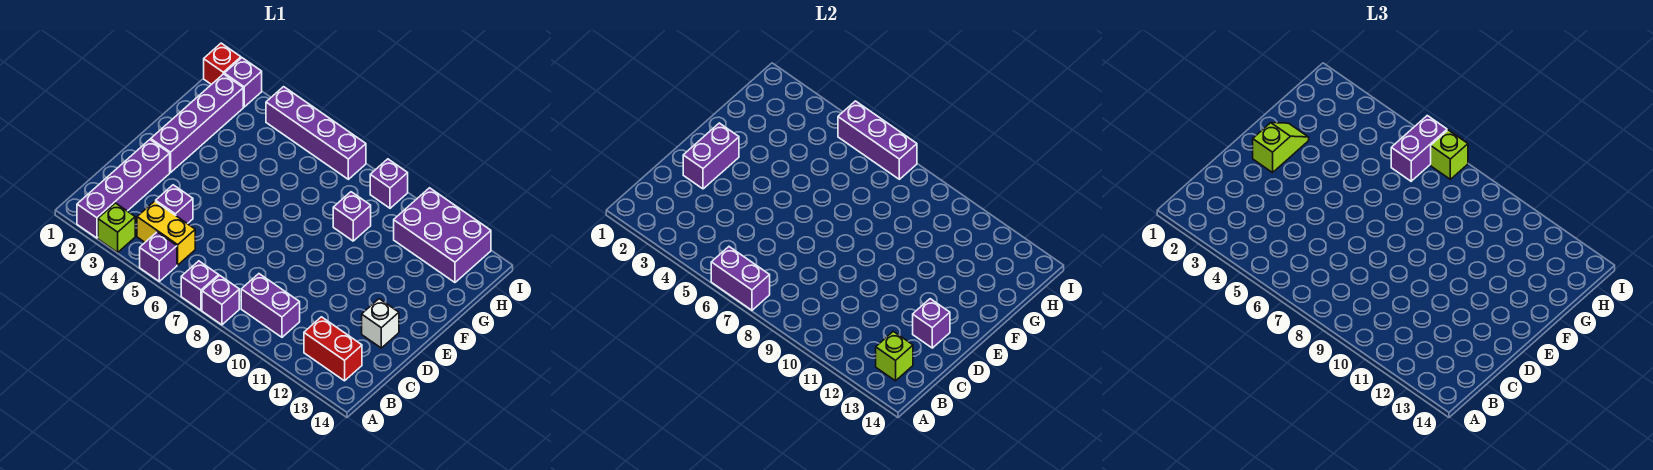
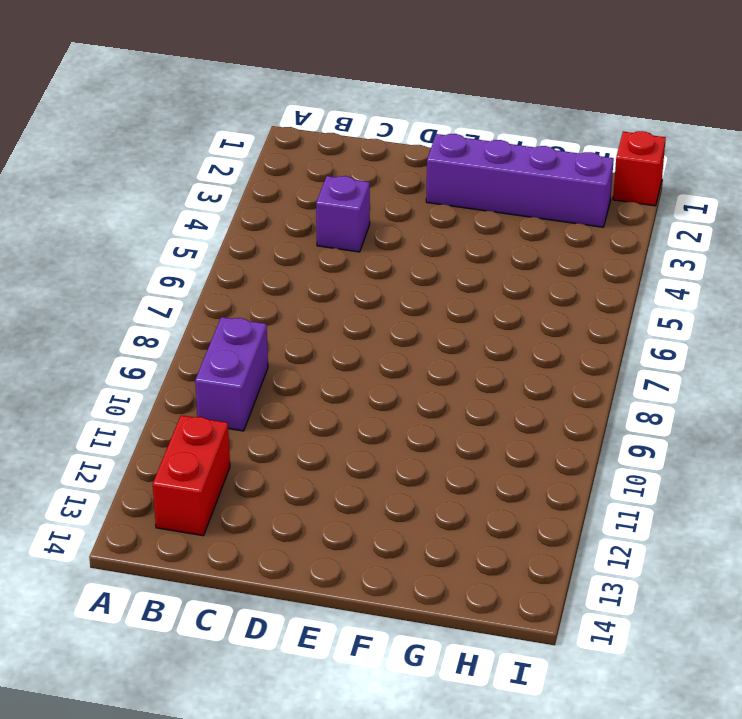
none -> purple 1x4 brick [77,140,170,238]
none -> lime 1x1 brick [98,203,135,252]
none -> purple 1x1 brick [140,232,177,281]

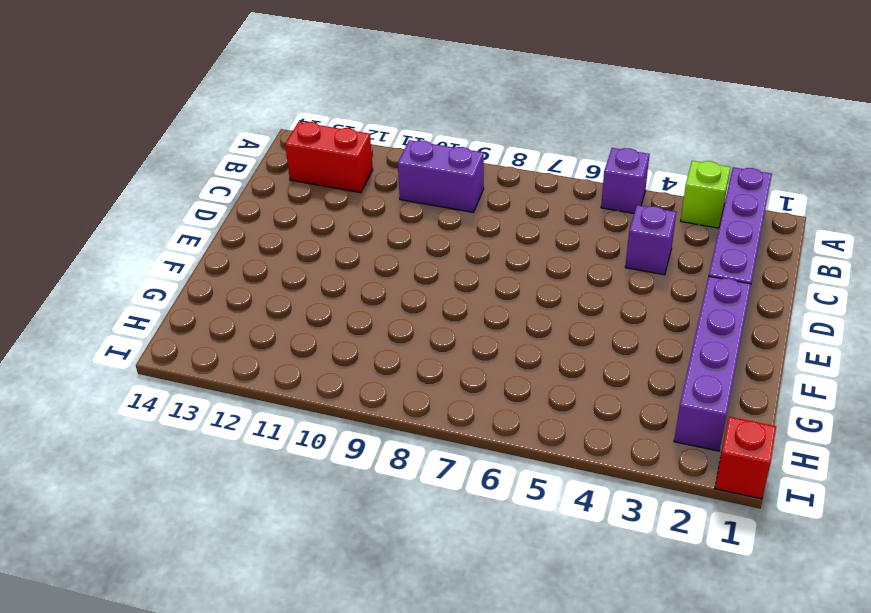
none -> purple 1x1 brick [181,261,219,310]
none -> purple 1x1 brick [202,275,239,325]
none -> yellow 1x2 brick [137,201,195,265]

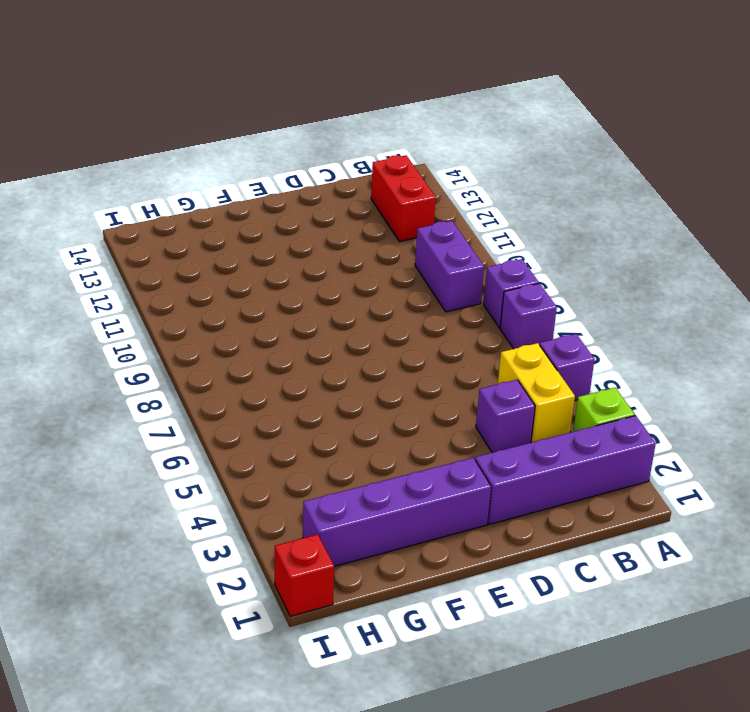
none -> white 1x1 brick [362,299,399,348]
none -> purple 1x1 brick [333,192,371,241]
none -> purple 2x3 brick [394,188,491,282]

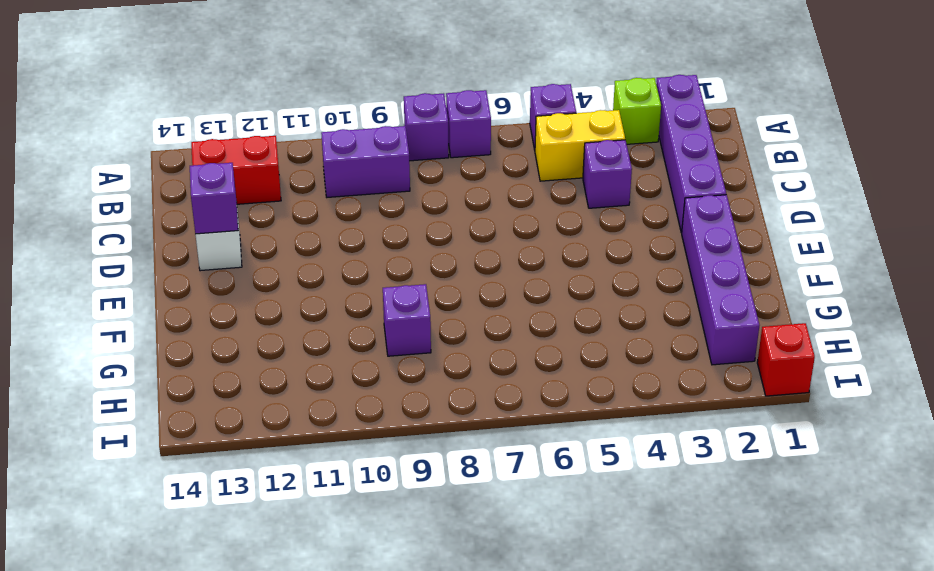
none -> purple 2x3 brick [394,188,491,282]
none -> purple 1x1 brick [224,58,262,107]
none -> purple 1x4 brick [266,87,366,179]

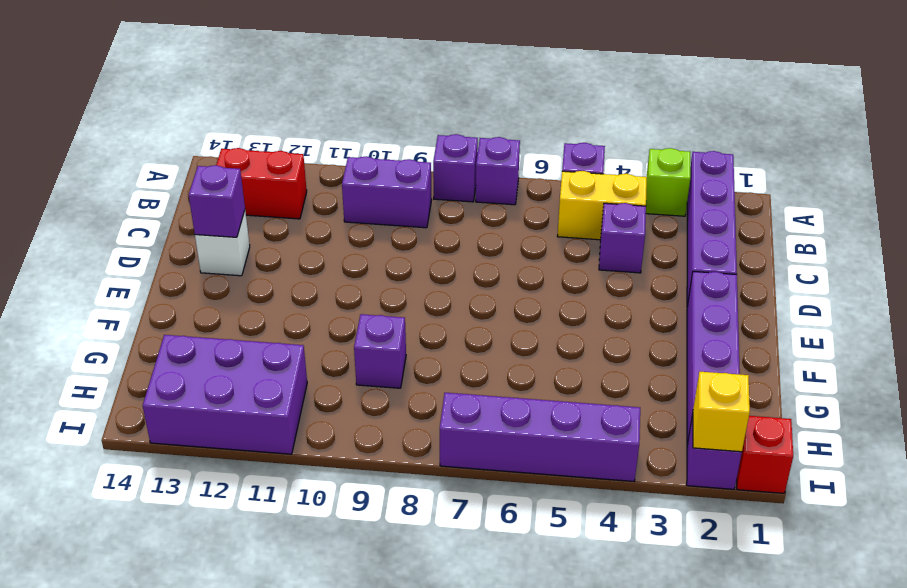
yellow 1x1 brick [693,372,750,452] -> none
none -> purple 1x1 brick [370,159,408,208]
none -> purple 1x2 brick [711,247,770,310]
none -> lime 1x1 brick [876,331,913,381]

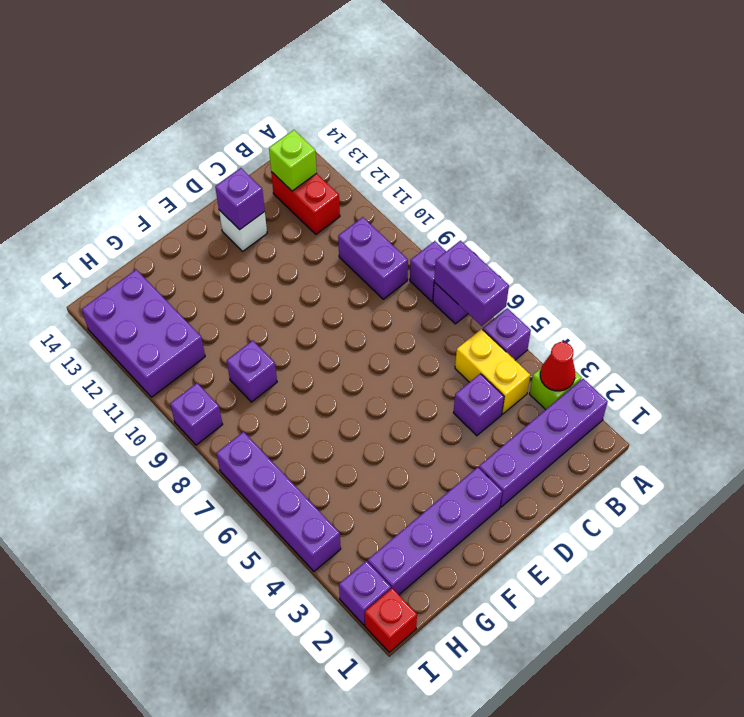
red 1x1 cone [540,342,575,391] -> none
none -> purple 1x2 brick [683,123,739,189]
none -> purple 1x3 brick [838,101,917,179]
none -> lime 1x2 slope [1253,123,1309,173]

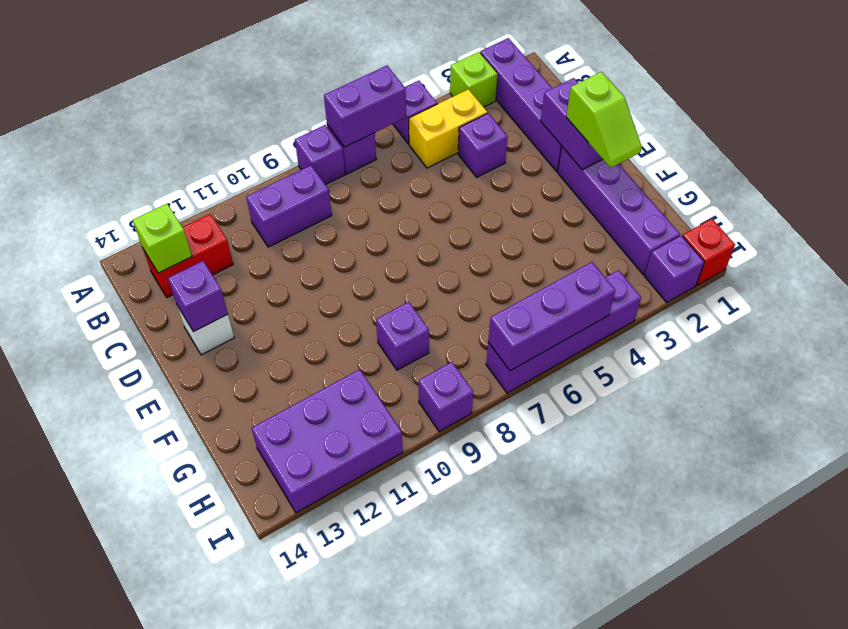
none -> purple 1x2 brick [1391,116,1447,181]
none -> lime 1x1 brick [1431,130,1468,179]

